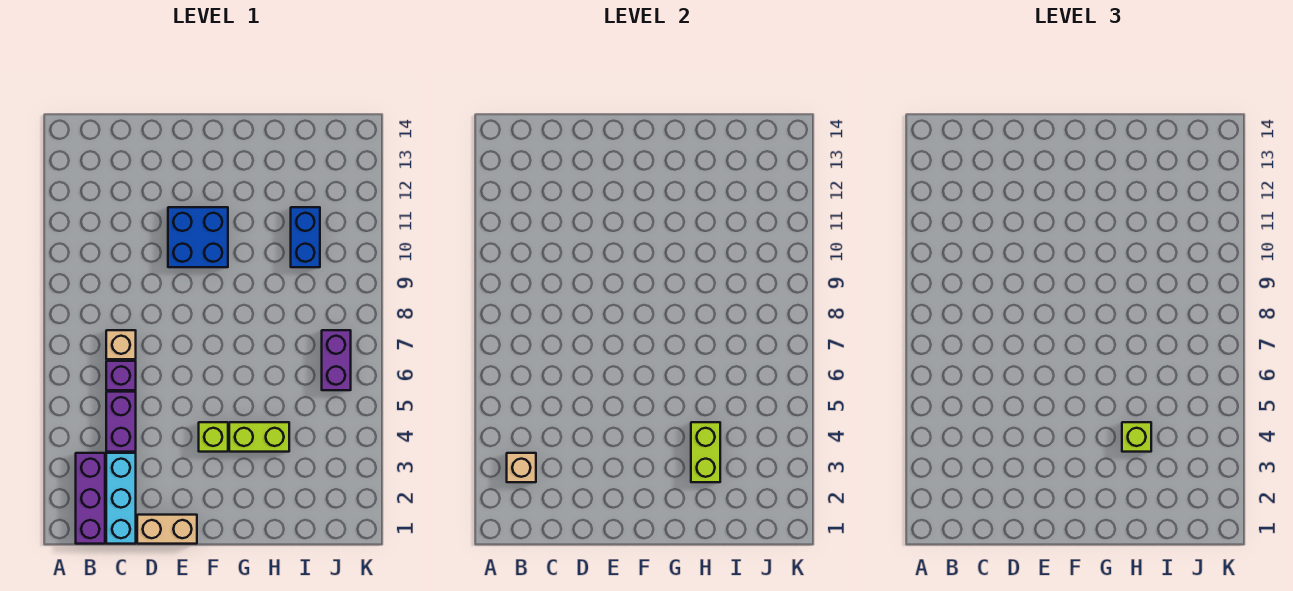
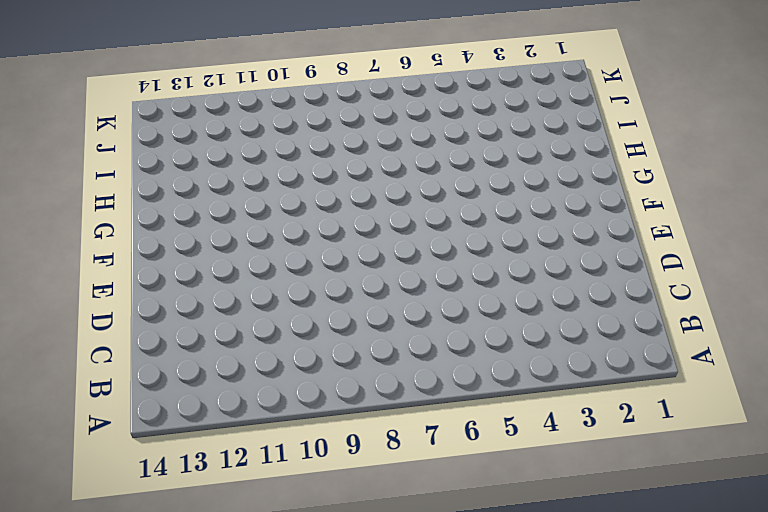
none -> purple 1x3 brick [76,453,105,544]
none -> cyan 1x3 brick [106,453,136,544]
none -> purple 1x2 brick [106,392,136,452]

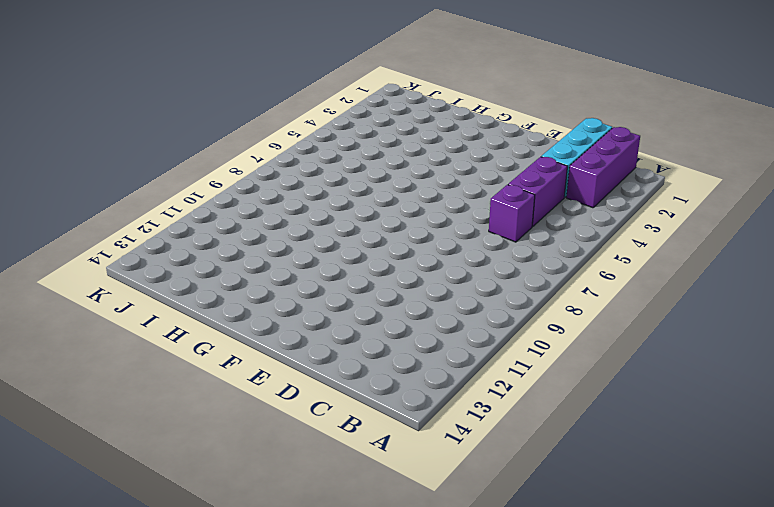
none -> tan 1x1 brick [106,330,136,359]
none -> tan 1x2 brick [137,515,197,544]
none -> blue 2x2 brick [168,207,228,267]

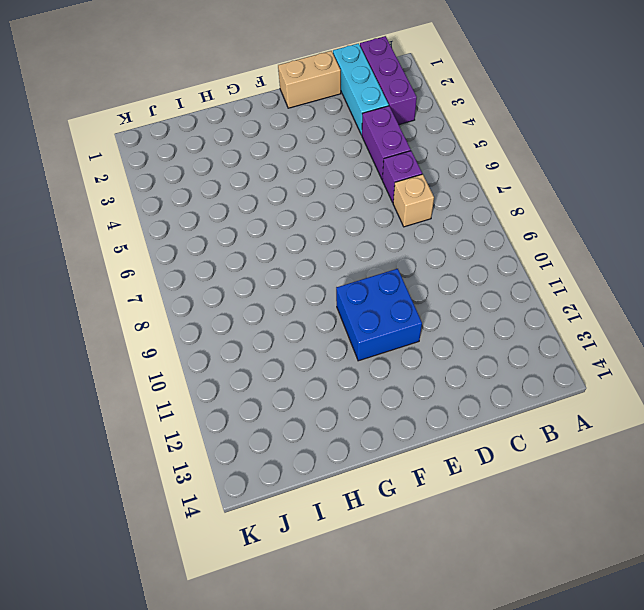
none -> lime 1x1 brick [199,422,228,452]
none -> lime 1x2 brick [229,422,289,452]
none -> blue 1x2 brick [291,207,320,267]

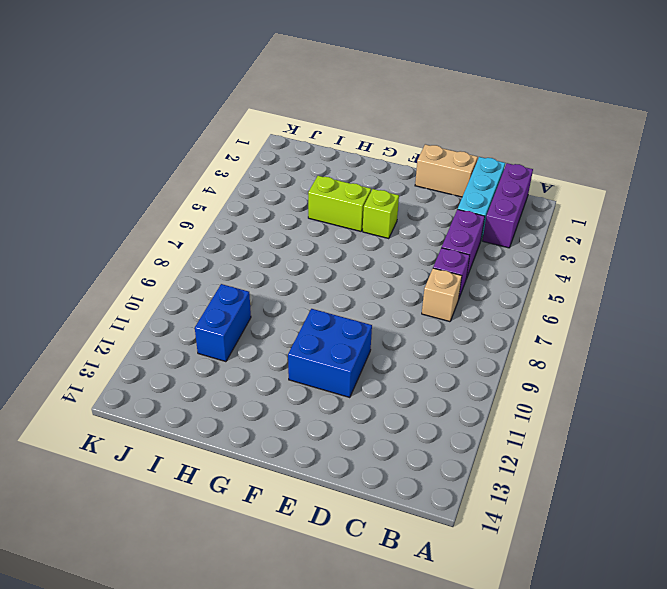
none -> purple 1x2 brick [322,330,351,390]
none -> tan 1x1 brick [507,453,536,482]
none -> lime 1x2 brick [691,422,720,482]

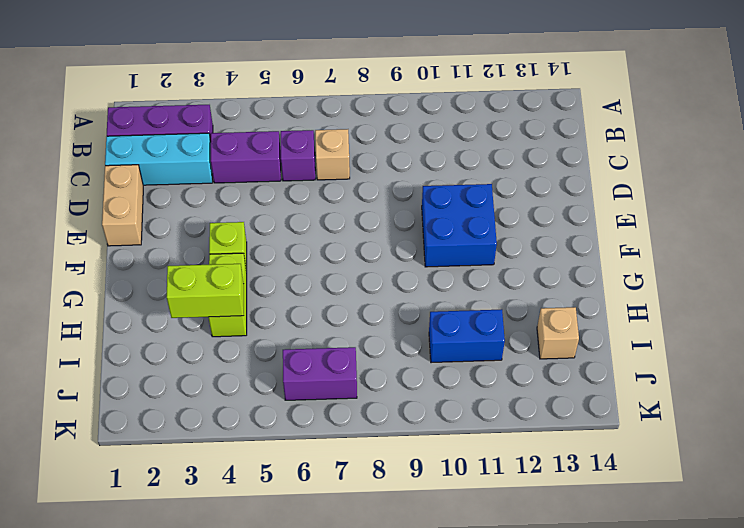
tan 1x1 brick [537,307,579,359] -> tan 1x1 brick moved to [507,453,536,482]
none -> lime 1x1 brick [1122,422,1151,452]

